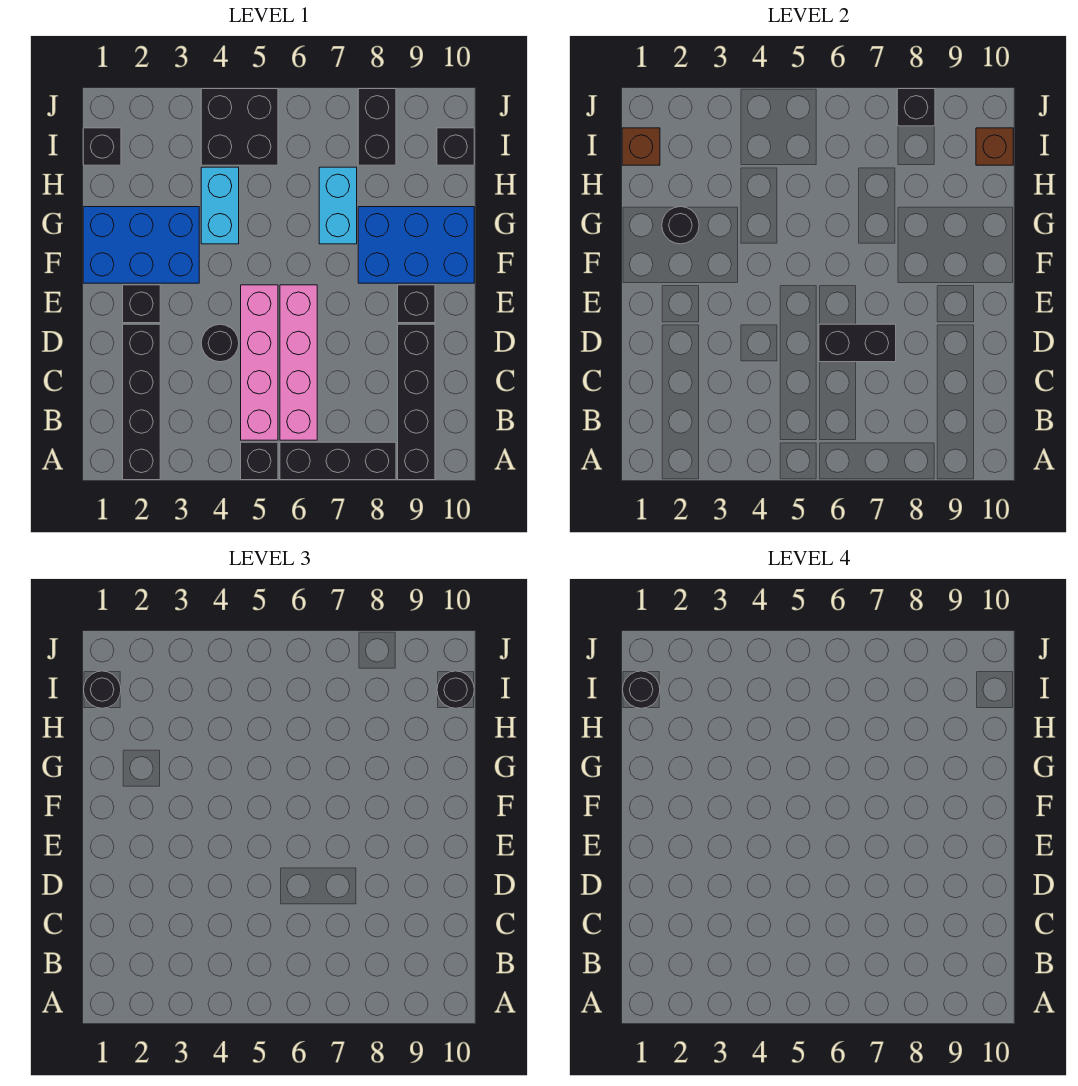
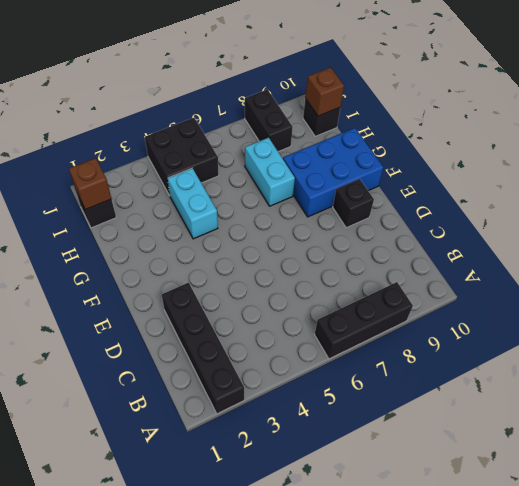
none -> black 1x1 brick [241,442,278,480]
none -> black 1x4 brick [398,324,435,480]
none -> pink 1x4 brick [241,285,278,440]

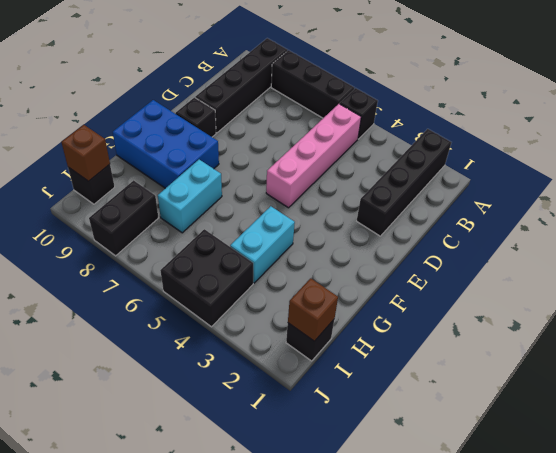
none -> pink 1x4 brick [280,285,317,440]
none -> black 1x1 round brick [201,324,239,362]
none -> black 1x1 brick [123,285,160,323]

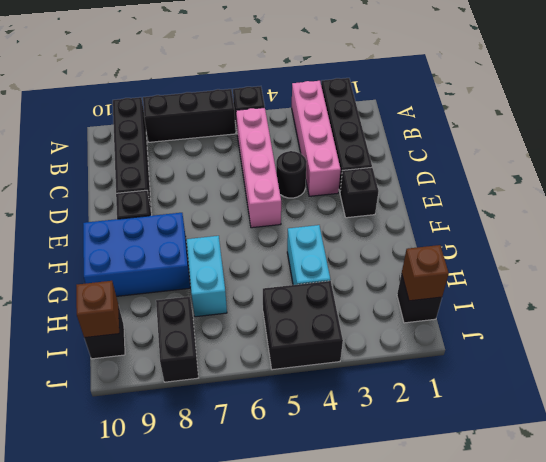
pink 1x4 brick [292,81,341,196] -> pink 1x4 brick moved to [280,285,317,440]
none -> blue 2x3 brick [83,207,199,283]
none -> black 1x2 brick [819,324,896,362]
none -> black 1x1 round brick [662,207,699,244]

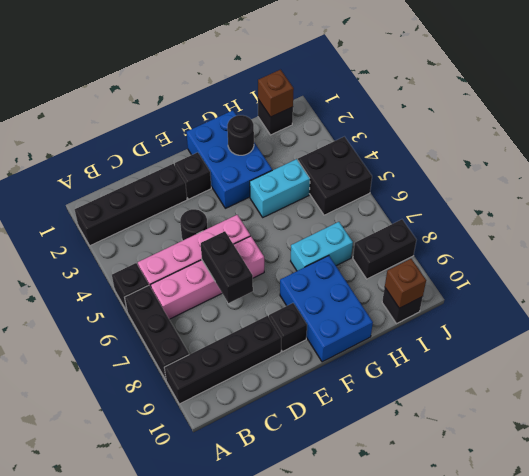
none -> black 1x1 brick [897,89,935,126]
none -> black 1x1 round brick [84,671,121,708]
none -> black 1x1 round brick [437,671,474,708]

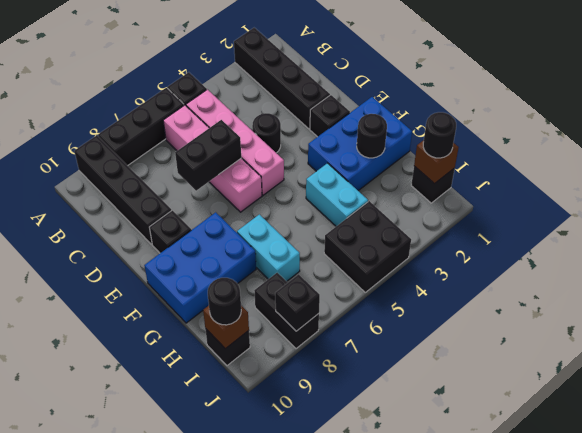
none -> black 1x1 round brick [623,671,660,708]

